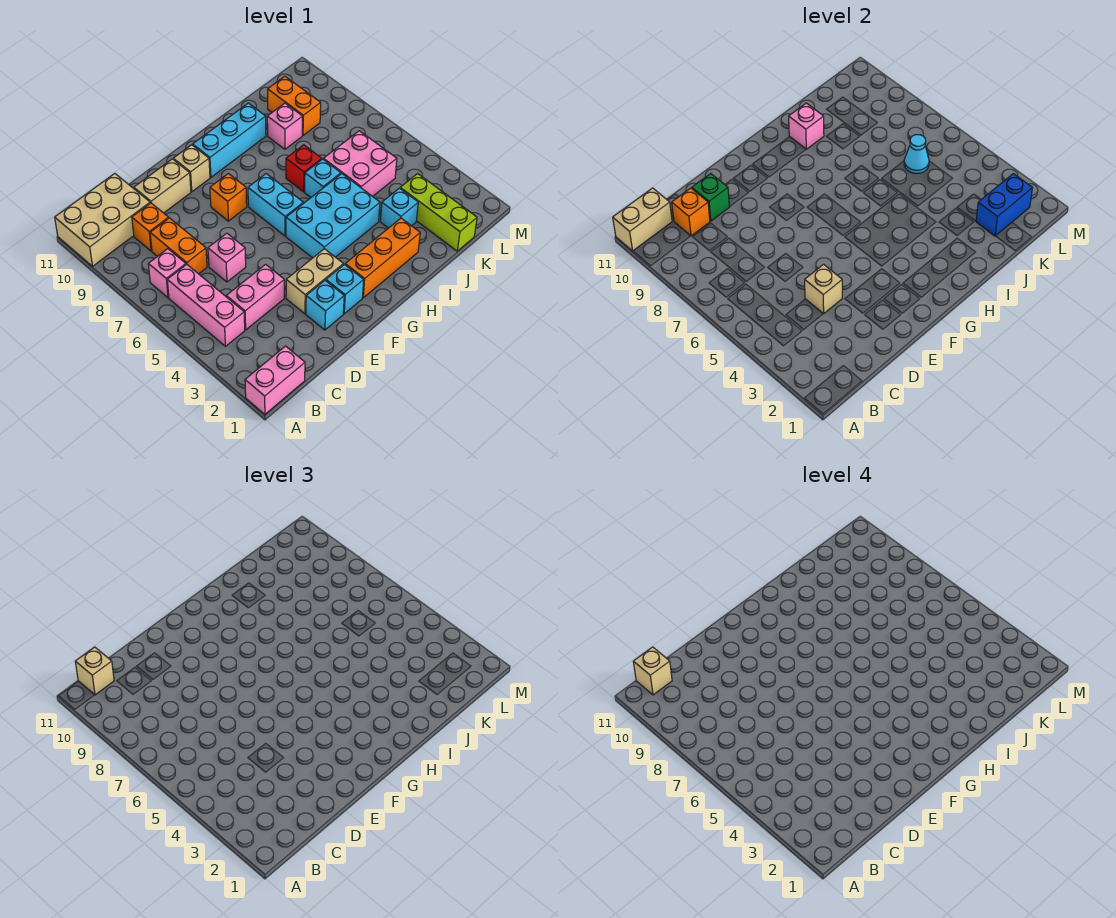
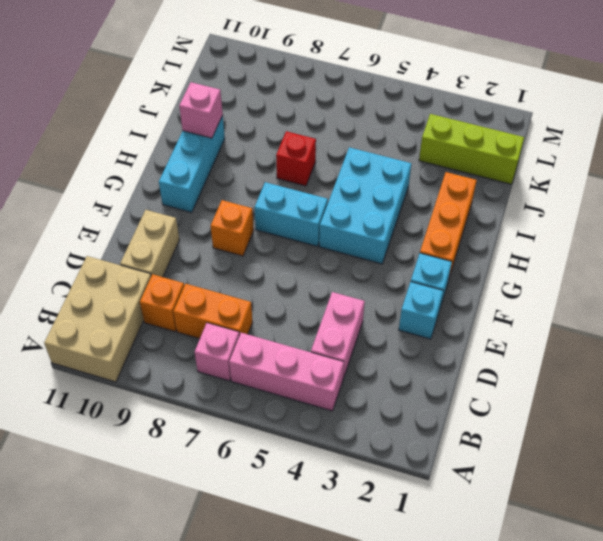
none -> pink 1x2 brick [245,346,305,414]
none -> pink 1x1 brick [208,233,246,282]
none -> tan 1x2 brick [286,249,343,314]
none -> tan 1x1 brick [173,145,210,192]

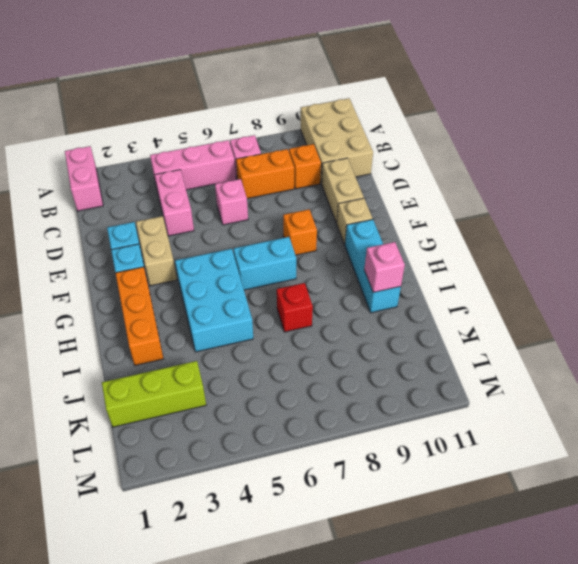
none -> cyan 1x1 brick [305,159,341,197]
none -> cyan 1x1 brick [380,188,418,228]
none -> pink 2x2 brick [323,131,397,197]
none -> pink 1x1 brick [267,103,302,149]

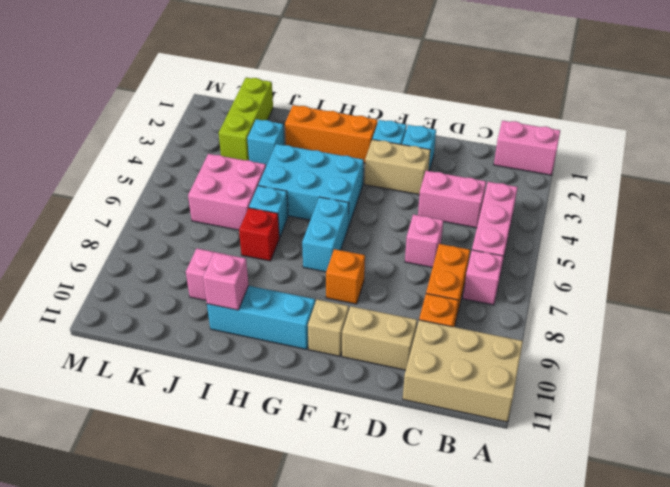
none -> orange 1x2 brick [268,76,321,135]
none -> tan 1x2 brick [613,188,672,251]
none -> orange 1x1 brick [672,188,710,236]
none -> tan 1x1 brick [805,264,842,314]

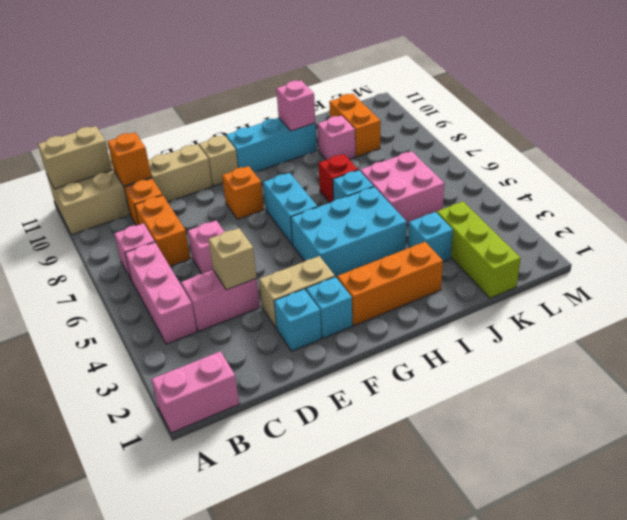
none -> green 1x1 brick [692,173,730,221]
none -> blue 1x2 brick [976,174,1032,236]
none -> cyan 1x1 cone [904,135,929,173]
none -> tan 1x1 brick [75,647,114,695]

